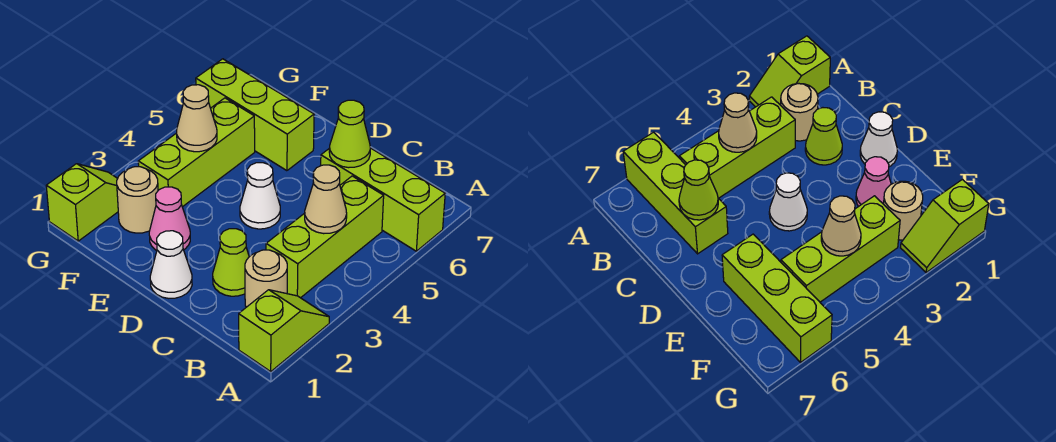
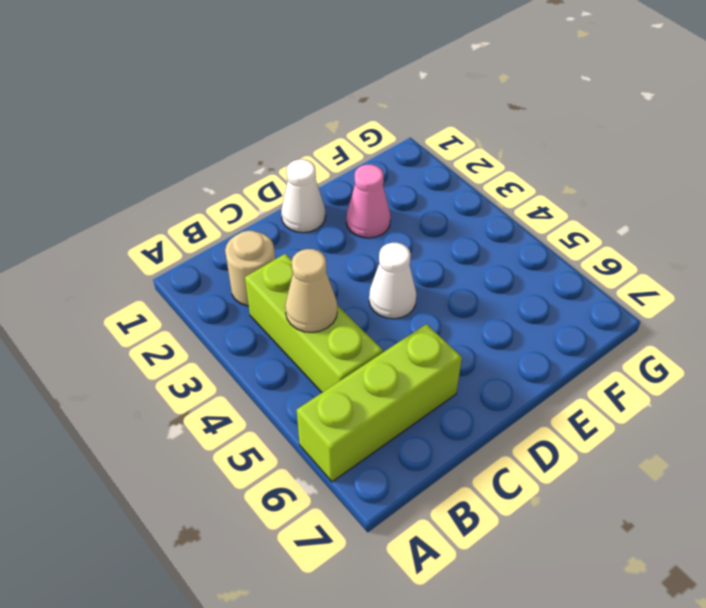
none -> lime 1x2 slope [239,290,329,371]
none -> lime 1x1 cone [213,229,249,296]
none -> lime 1x3 brick [196,59,314,171]

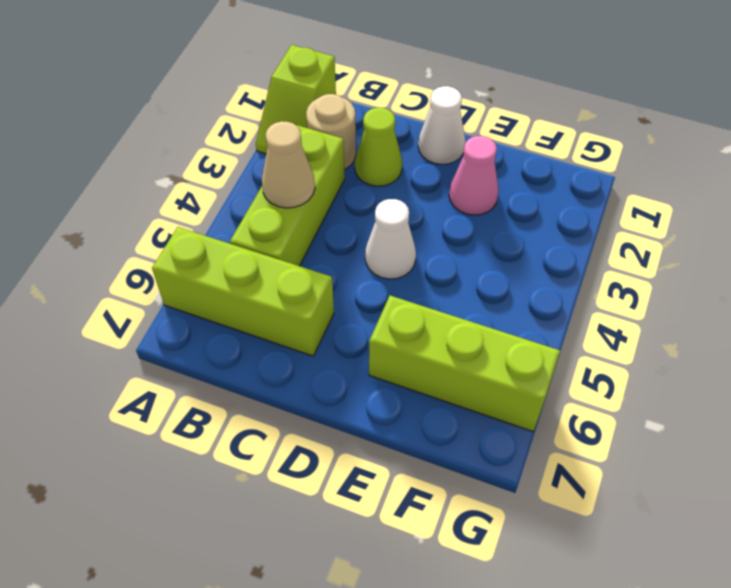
none -> tan 1x1 round brick [117,167,158,233]
none -> lime 1x3 brick [138,98,255,207]
none -> lime 1x2 slope [46,164,118,241]

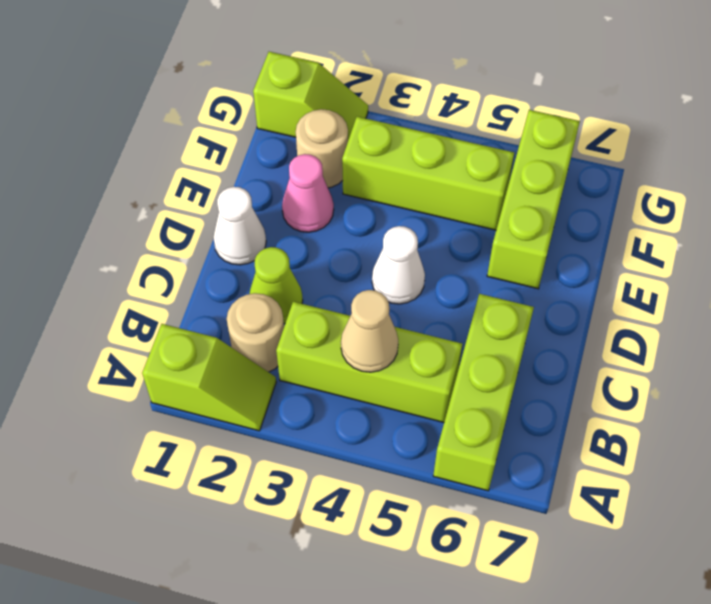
none -> lime 1x1 cone [329,100,370,168]
none -> tan 1x1 cone [177,85,217,152]

